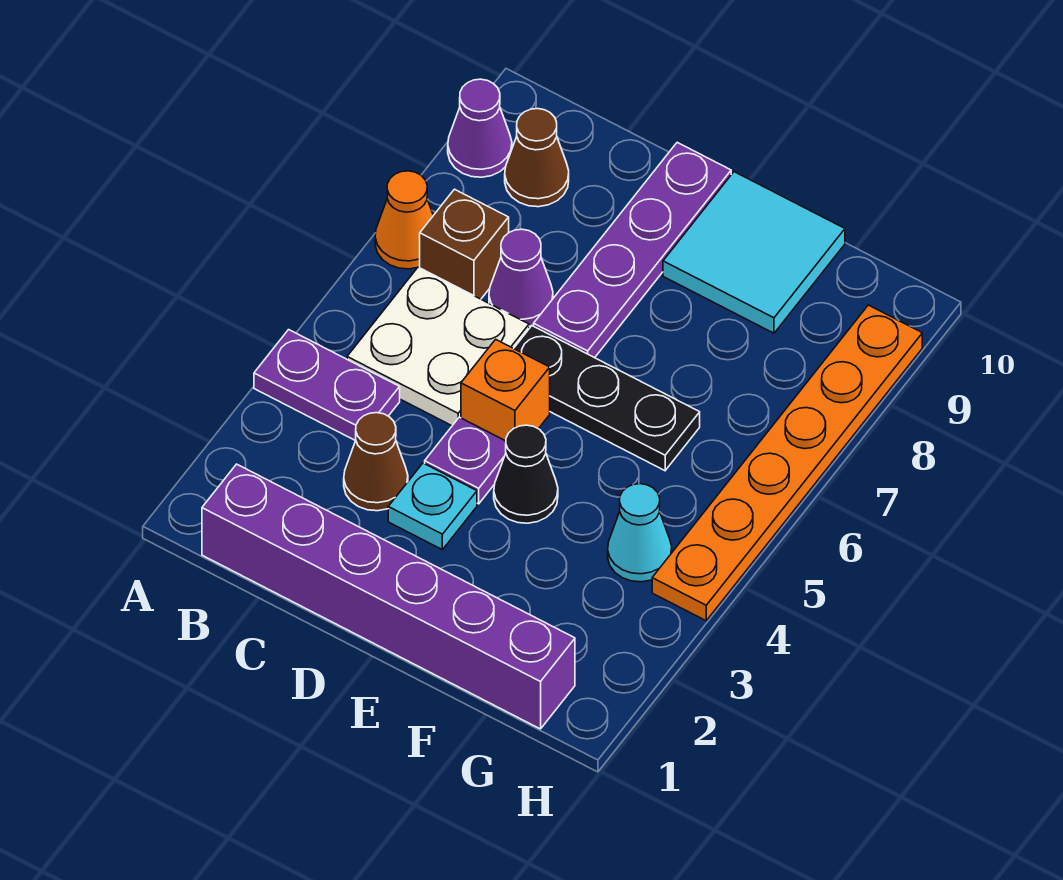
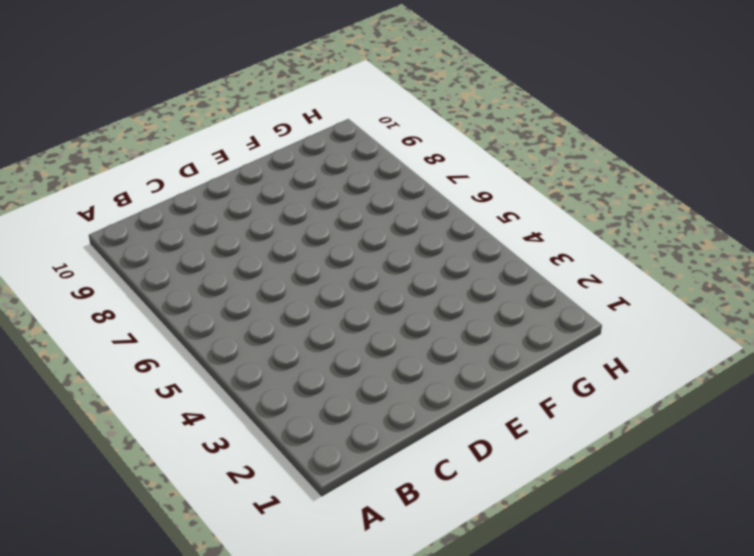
none -> purple 1x2 plate [254,330,400,441]
none -> orange 1x1 cone [375,171,433,269]
none -> purple 1x1 cone [448,79,512,177]

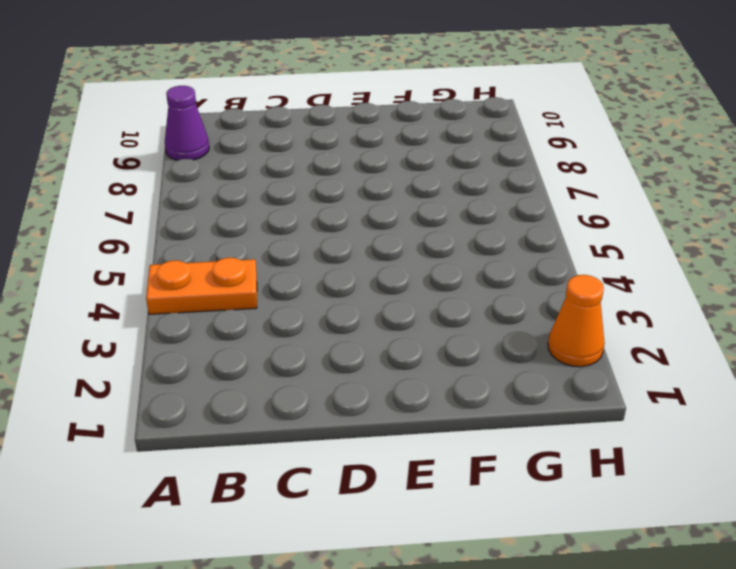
orange 1x2 plate [146,258,257,314] -> purple 1x2 plate [254,330,400,441]
orange 1x1 cone [548,275,605,367] -> orange 1x1 cone moved to [375,171,433,269]
none -> purple 1x6 brick [202,464,575,729]
none -> white 2x2 plate [347,267,529,426]
none -> brown 1x1 brick [420,189,509,299]

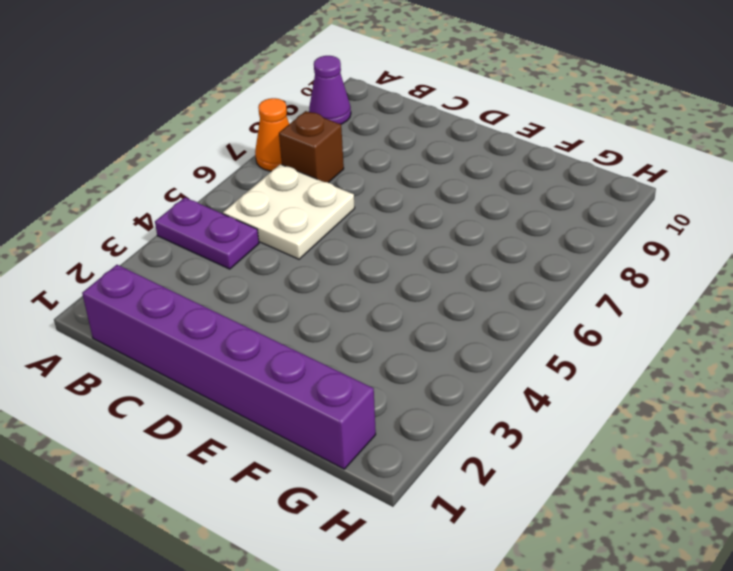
none -> brown 1x1 cone [505,109,569,207]
none -> brown 1x1 cone [344,413,408,511]
none -> purple 1x1 cone [489,229,553,326]

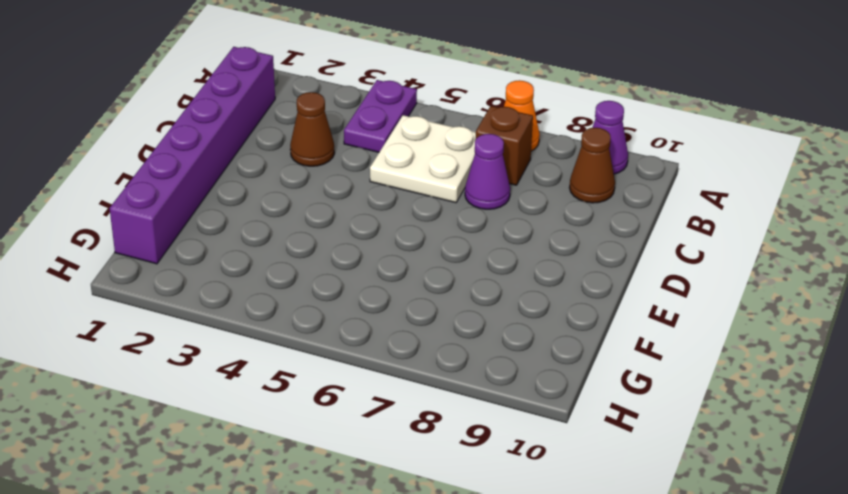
none -> cyan 1x1 plate [388,463,477,550]
none -> purple 1x1 plate [425,417,506,504]
none -> orange 1x1 brick [461,339,550,441]

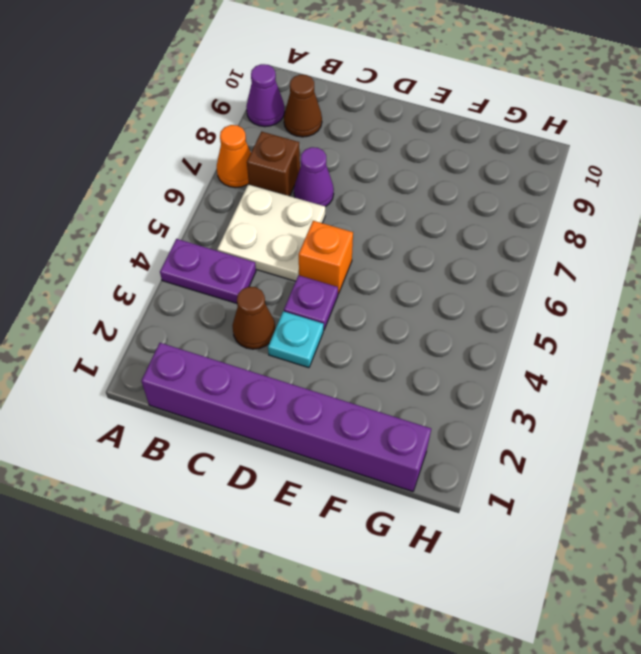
none -> black 1x3 plate [514,326,700,471]
none -> purple 1x4 plate [534,142,731,358]
none -> black 1x1 cone [494,425,558,523]

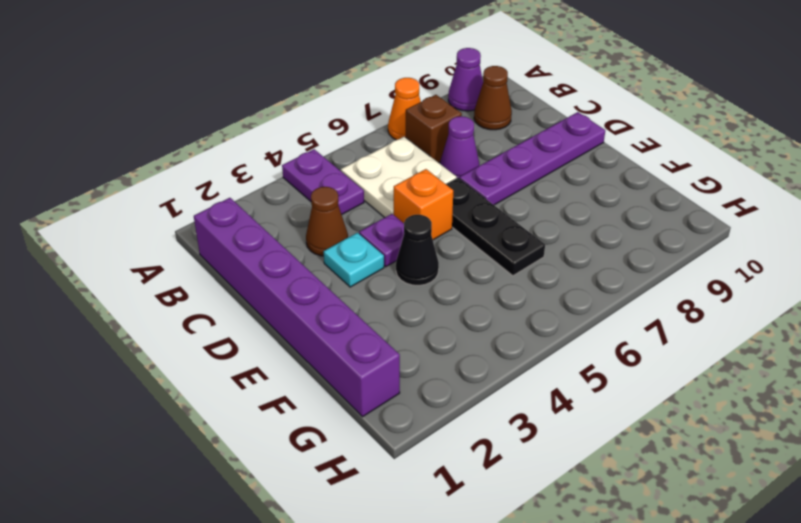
none -> cyan 2x2 tile [663,172,845,333]
none -> cyan 1x1 cone [608,484,672,582]
none -> orange 1x6 plate [652,305,922,621]

